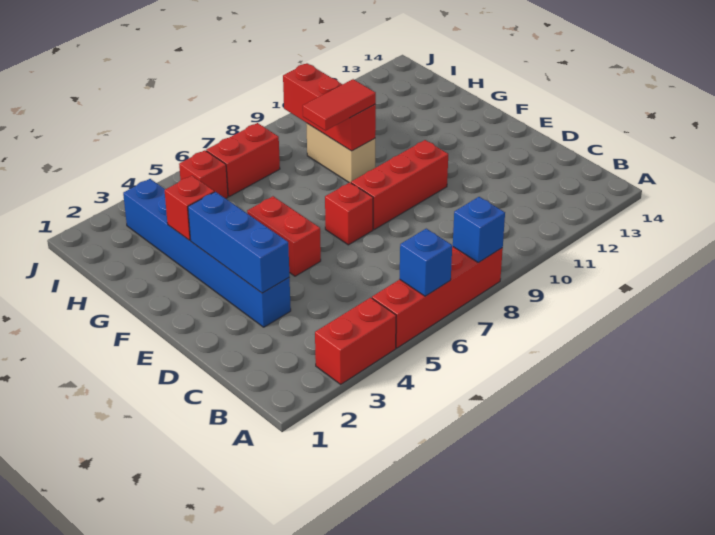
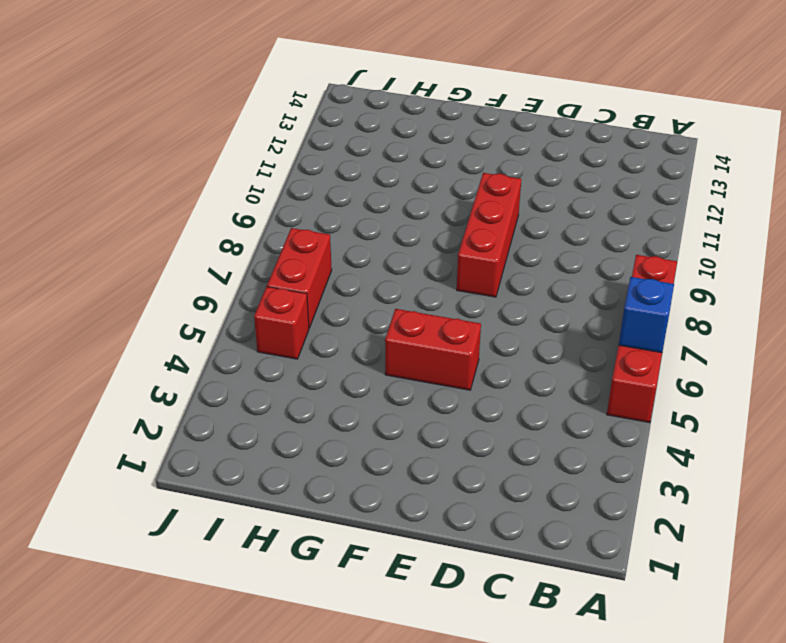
none -> red 1x2 brick [315,298,396,384]
none -> blue 1x6 brick [123,179,291,327]
none -> red 1x1 brick [325,182,373,245]

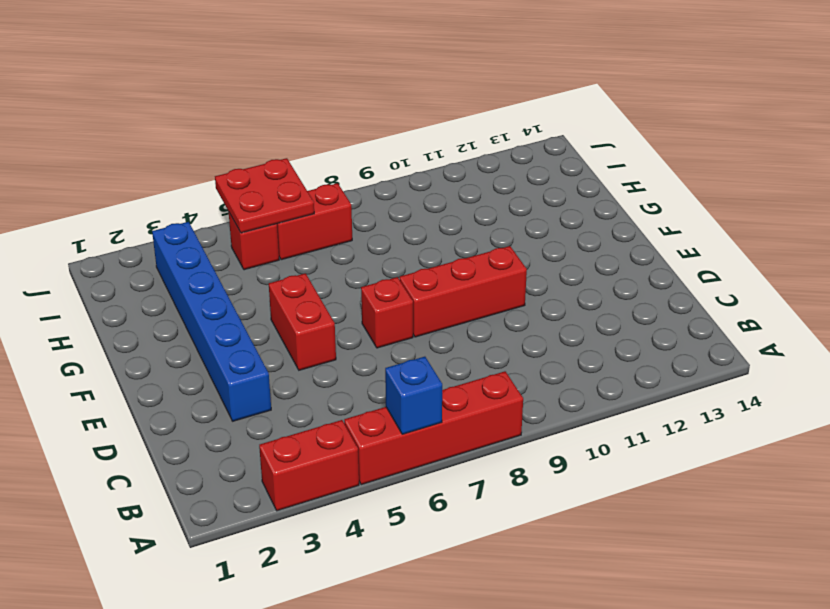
red 2x2 plate [215,158,314,233] -> none
none -> tan 1x2 brick [306,123,375,183]
none -> blue 1x1 brick [453,197,505,263]
none -> blue 1x3 brick [188,192,289,293]

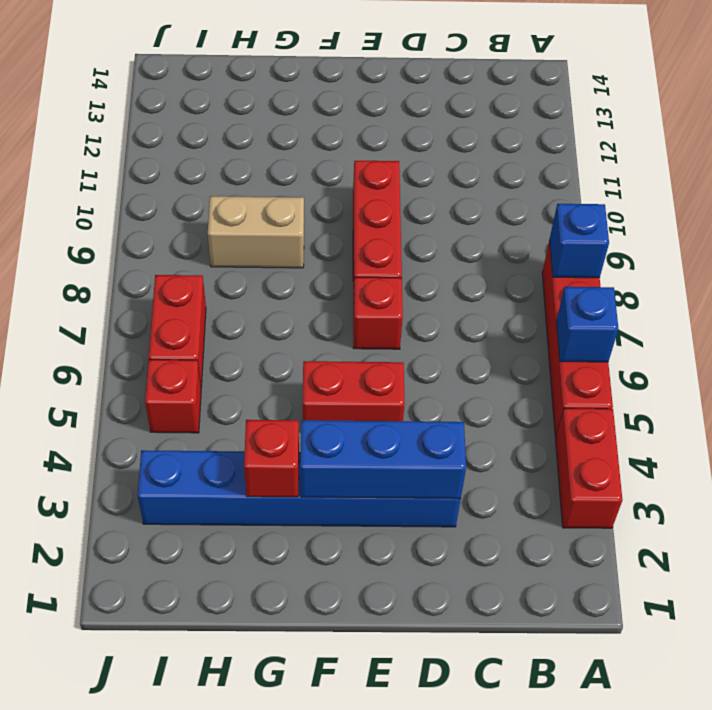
none -> red 1x3 brick [283,63,376,151]
none -> red 1x2 tile [303,79,376,131]

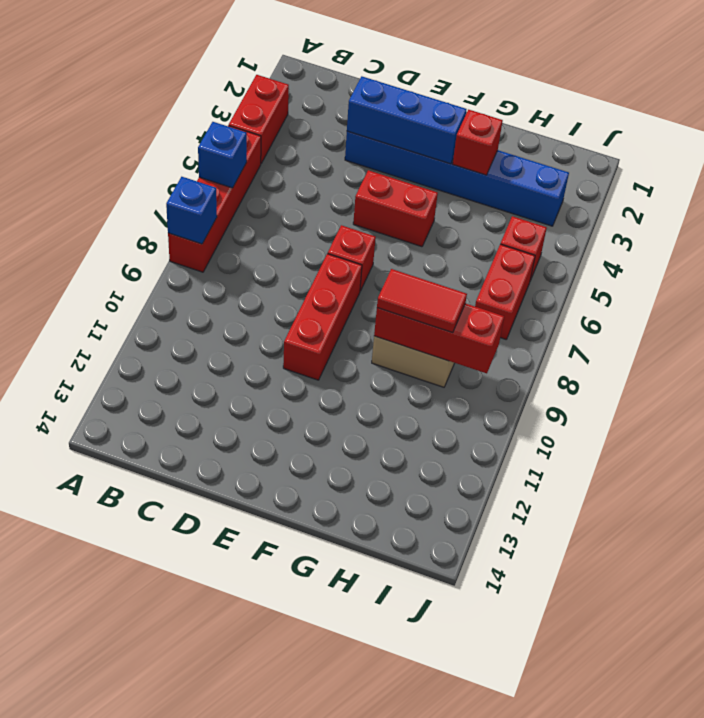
red 1x2 tile [377,269,467,333] -> red 1x2 tile turned to [303,79,376,131]

